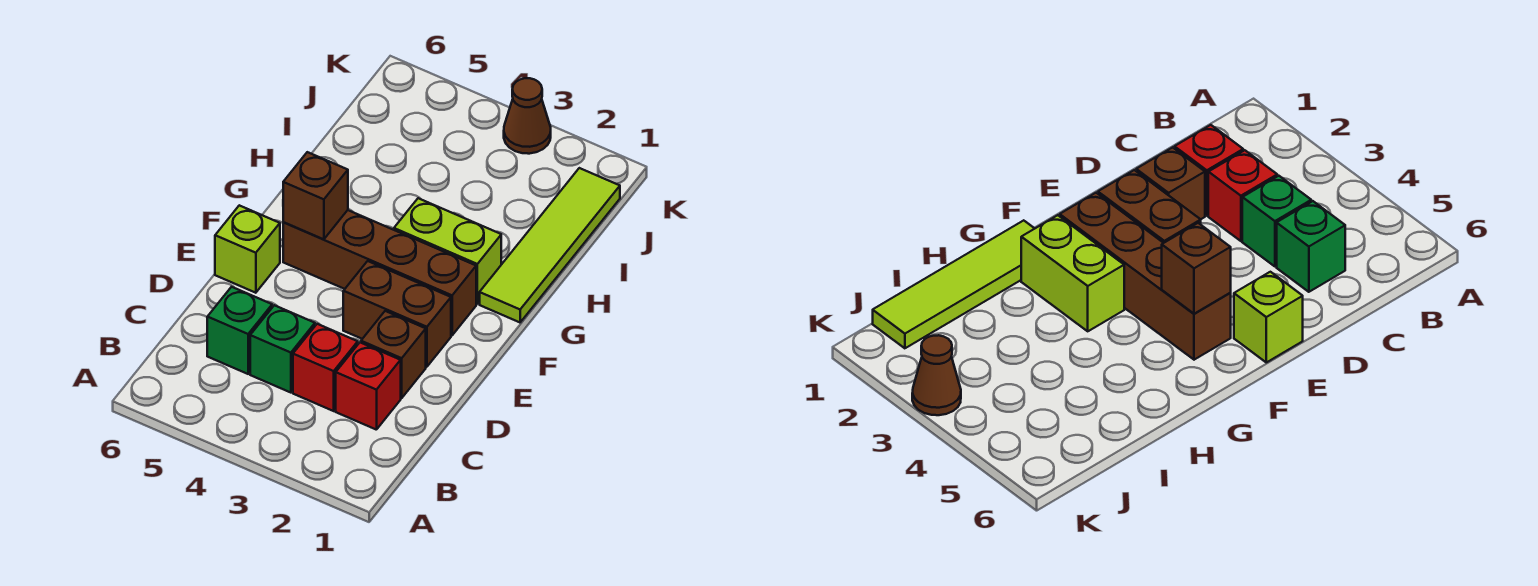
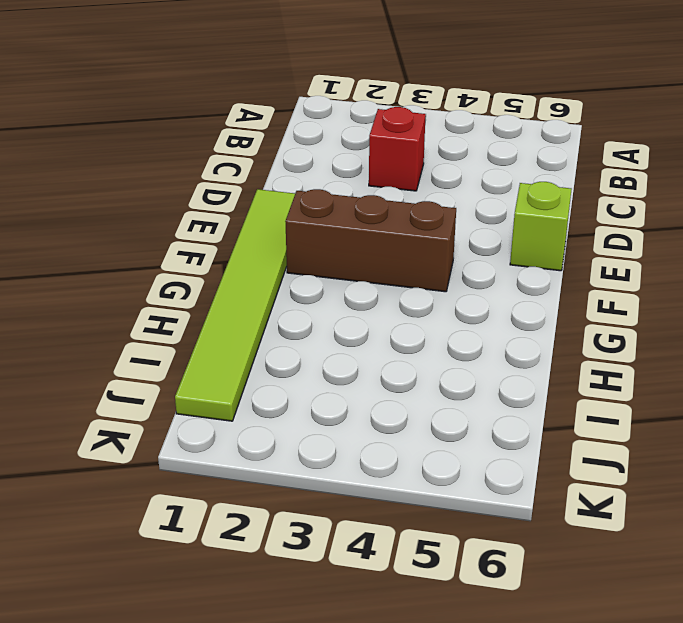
lime 1x6 tile [175,189,295,421] -> lime 1x4 tile [480,168,620,322]
brown 1x3 brick [285,189,456,292] -> brown 1x4 brick [283,210,476,335]
none -> red 1x1 brick [336,343,401,430]
none -> green 1x1 brick [250,305,315,393]
none -> green 1x1 brick [207,287,272,374]

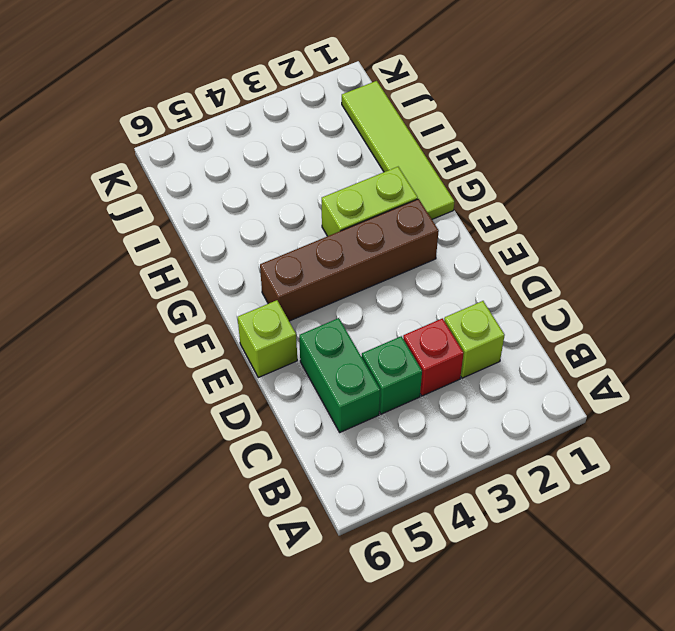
lime 1x1 brick [444,301,505,378] -> red 1x1 brick [336,343,401,430]
green 1x2 brick [299,318,380,432] -> green 1x1 brick [207,287,272,374]
none -> brown 1x1 brick [361,311,426,398]
none -> brown 1x2 brick [343,261,451,367]
none -> brown 1x1 cone [504,78,551,154]

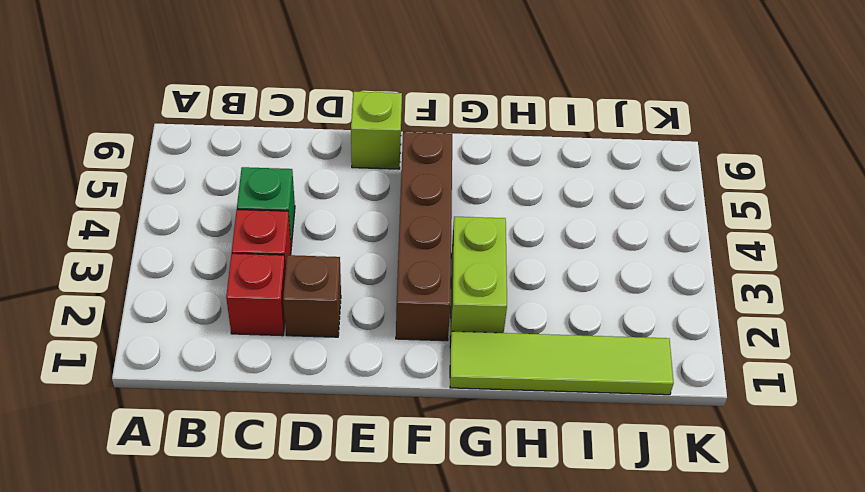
none -> green 1x1 brick [207,287,272,374]
none -> brown 1x2 brick [343,261,451,367]
none -> brown 1x1 cone [504,78,551,154]

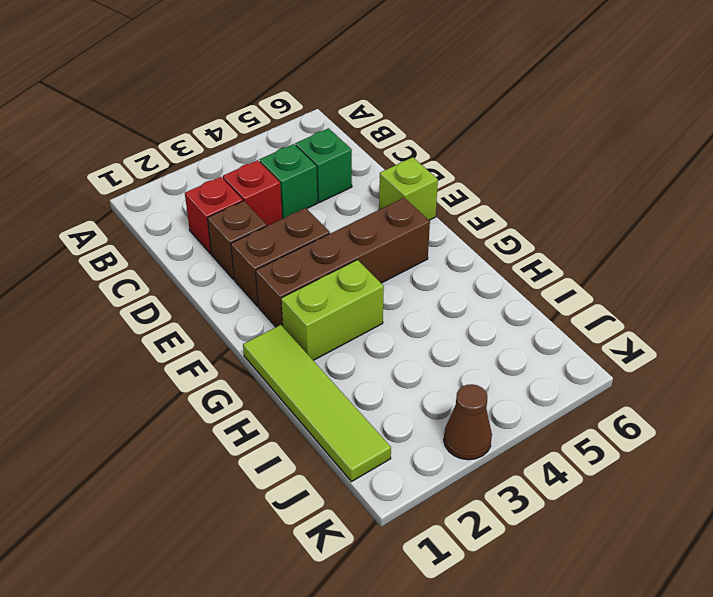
none -> brown 1x1 brick [283,152,348,240]

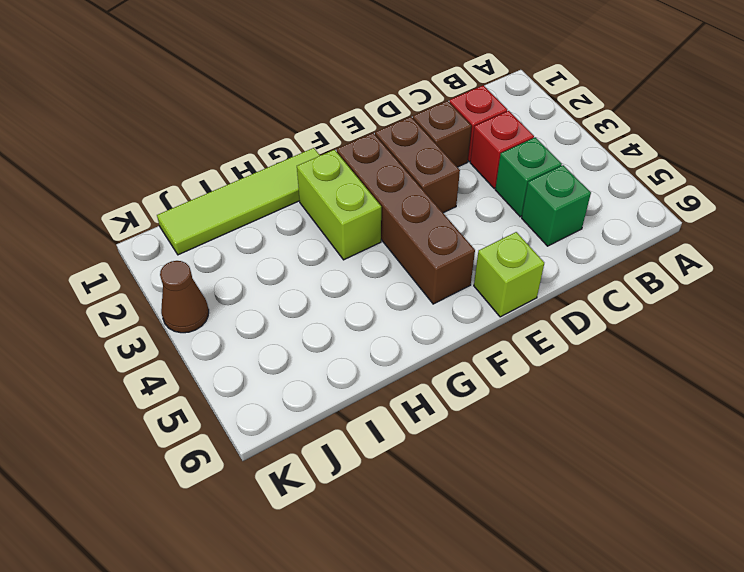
none -> brown 1x1 brick [283,152,348,240]

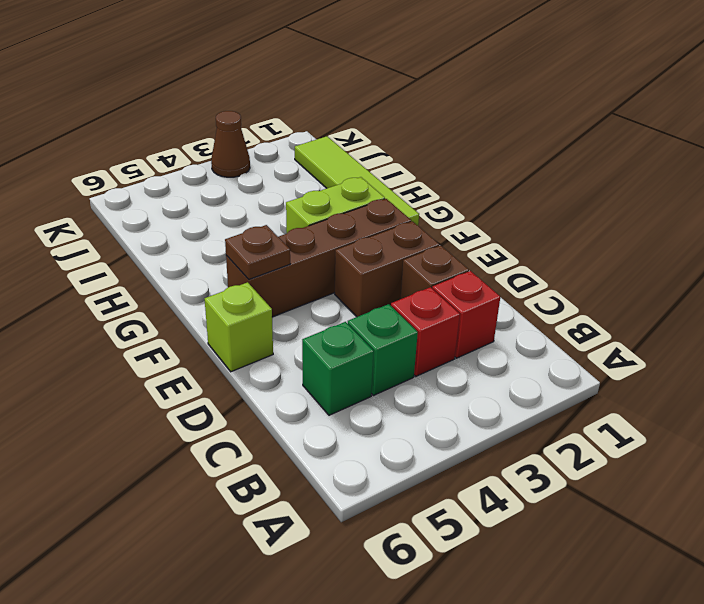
brown 1x1 plate [225,225,290,279] -> brown 1x1 brick [283,152,348,240]

